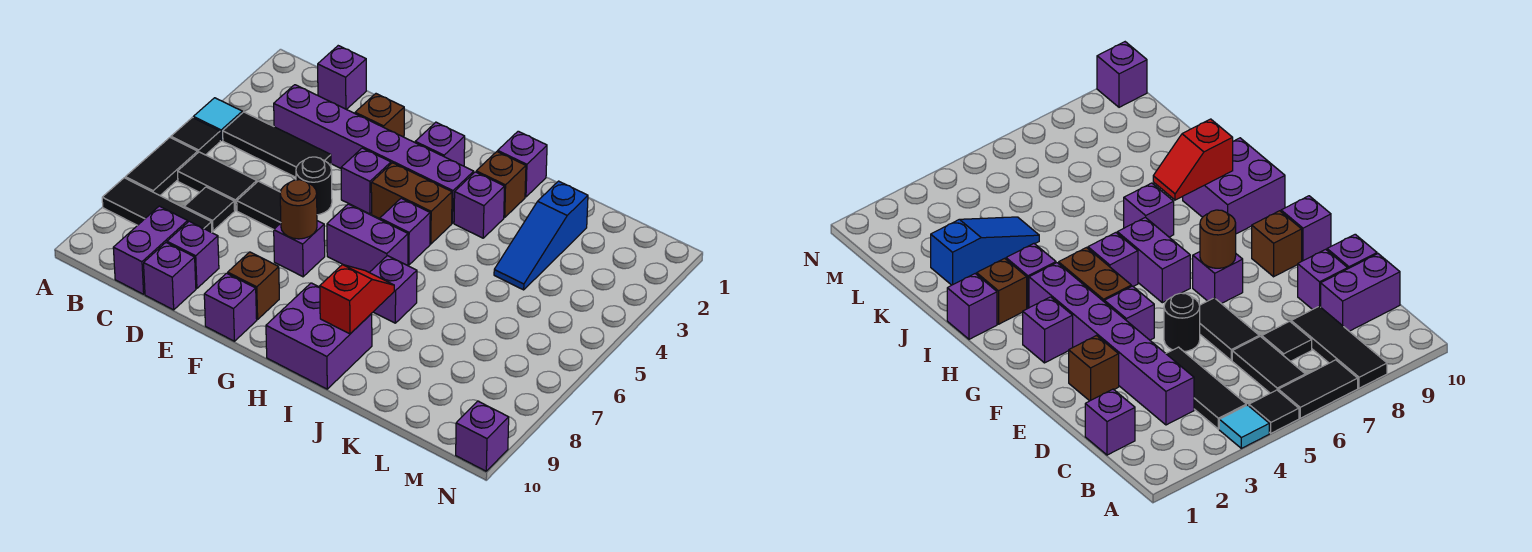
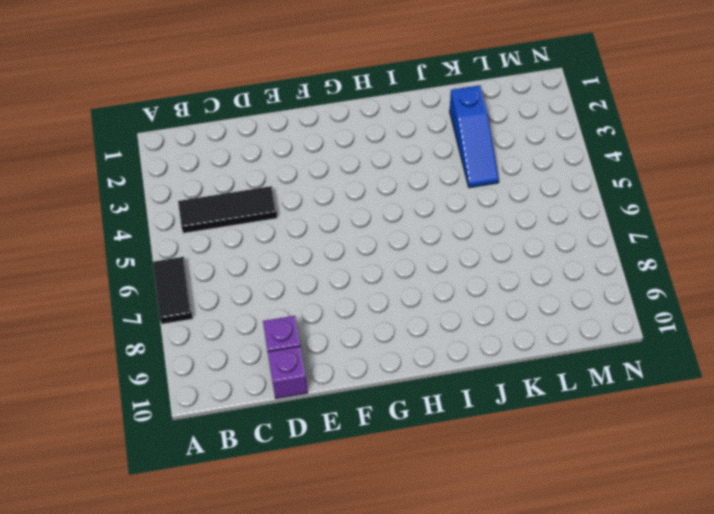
none -> cyan 1x1 tile [193,98,242,141]
none -> black 1x1 tile [171,117,220,155]
none -> black 1x3 tile [102,178,212,233]
none -> black 1x2 tile [178,152,257,210]

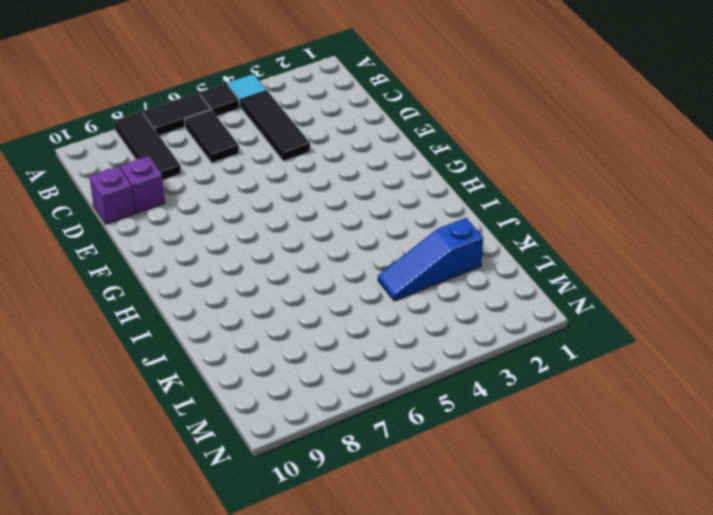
none -> purple 1x1 brick [318,46,366,109]
none -> purple 1x6 brick [274,85,474,223]
none -> black 1x1 tile [184,187,235,231]
none -> purple 1x2 brick [113,206,188,294]

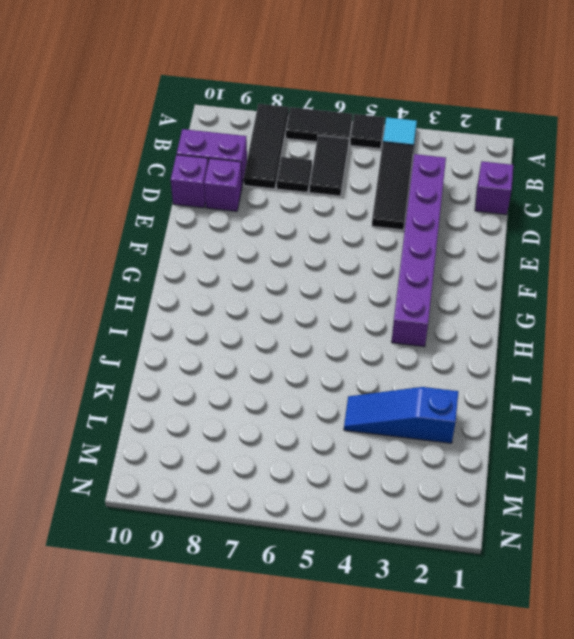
none -> black 1x2 tile [237,181,281,230]
none -> brown 1x1 brick [355,94,404,137]
none -> black 1x1 round brick [296,157,332,215]
none -> purple 1x1 brick [341,148,391,214]

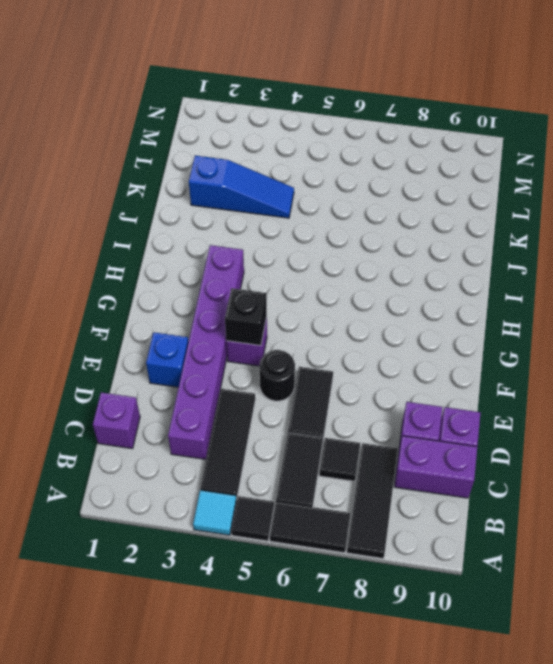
blue 1x1 brick [146,332,188,387] -> brown 1x1 brick [355,94,404,137]
black 1x1 brick [225,288,267,346] -> none
none -> purple 1x1 brick [274,221,325,277]
none -> brown 1x1 brick [228,252,279,319]
none -> purple 1x1 brick [204,273,257,341]
none -> purple 1x1 brick [415,122,465,166]

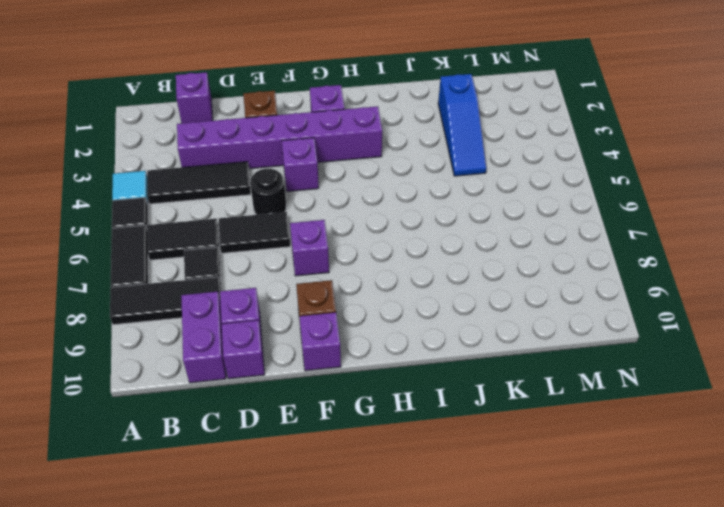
none -> brown 1x2 brick [371,163,452,244]
none -> purple 1x2 brick [327,204,408,272]
none -> purple 1x1 brick [380,198,430,265]
none -> purple 2x2 brick [266,283,372,389]

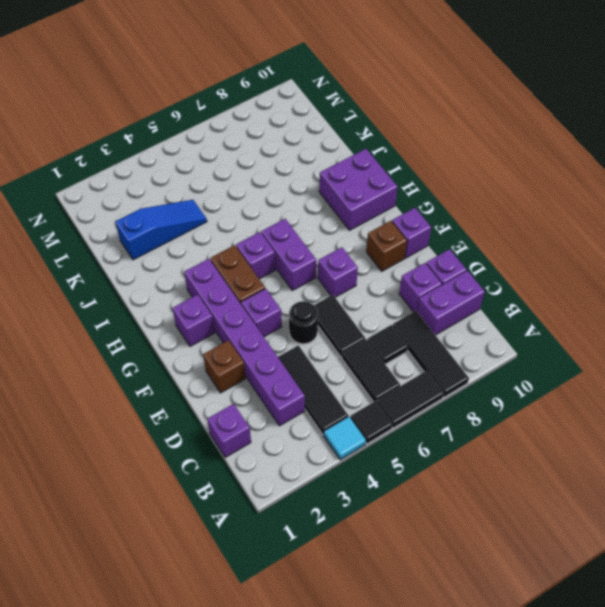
none -> purple 1x1 brick [498,131,547,197]
none -> brown 1x1 brick [476,152,526,217]
none -> purple 1x1 brick [454,172,505,238]
none -> purple 1x1 brick [369,256,417,323]

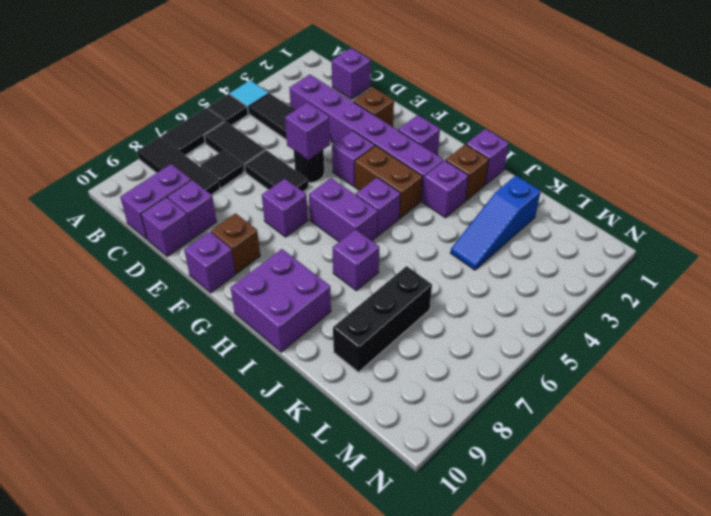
purple 1x1 brick [285,102,330,160] -> purple 1x1 brick moved to [456,401,509,471]
black 1x3 brick [333,266,432,372] -> none
none -> brown 1x1 round brick [280,180,317,239]
none -> red 1x2 slope [320,265,394,334]

